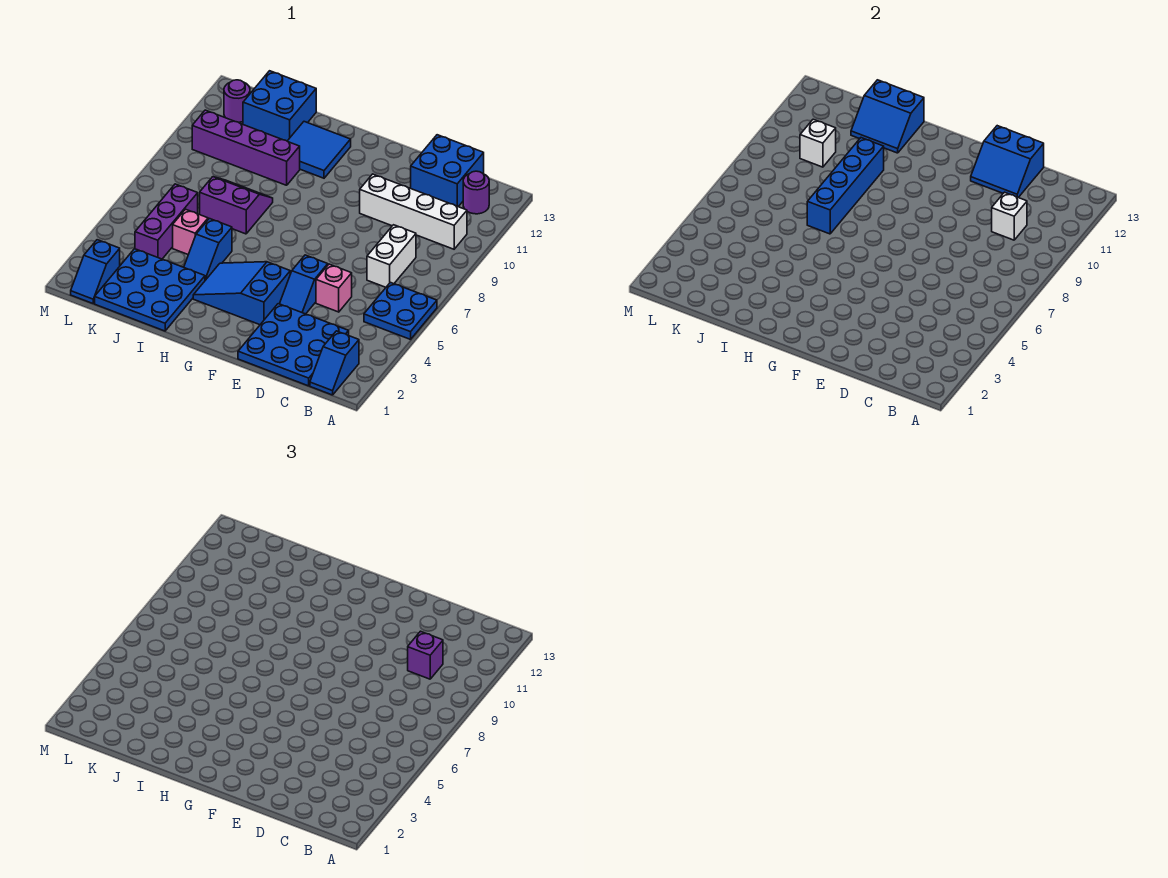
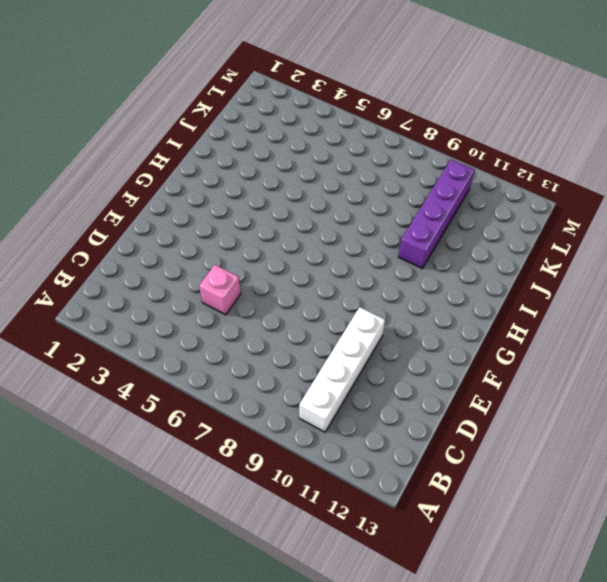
none -> blue 2x2 plate [364,282,437,339]
none -> blue 1x2 slope [310,331,359,395]
none -> purple 1x1 round brick [463,171,489,214]

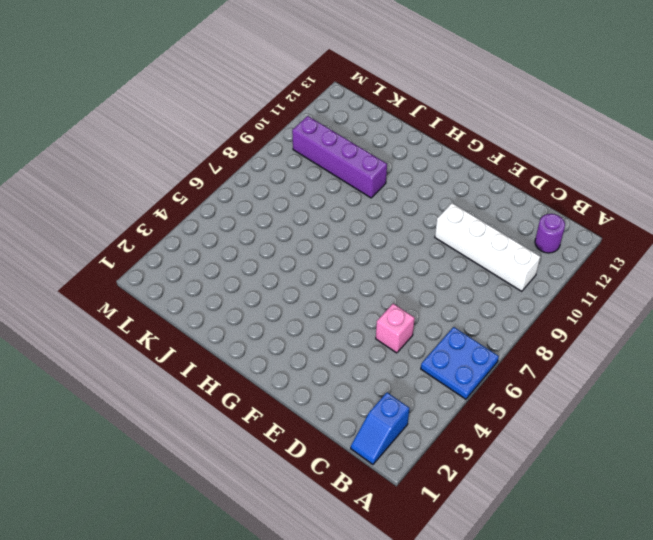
none -> blue 3x3 plate [238,304,349,386]
none -> white 1x2 brick [367,225,416,287]
none -> blue 2x2 brick [411,135,484,207]

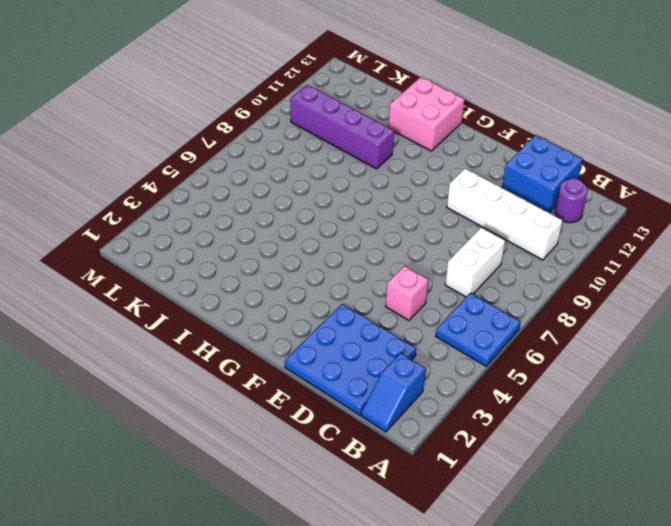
pink 2x2 brick [388,77,464,151] -> blue 2x2 tile [288,122,351,178]
none -> blue 1x2 slope [280,255,328,314]
none -> blue 2x3 slope [193,262,291,325]
none -> blue 3x3 plate [95,249,205,331]

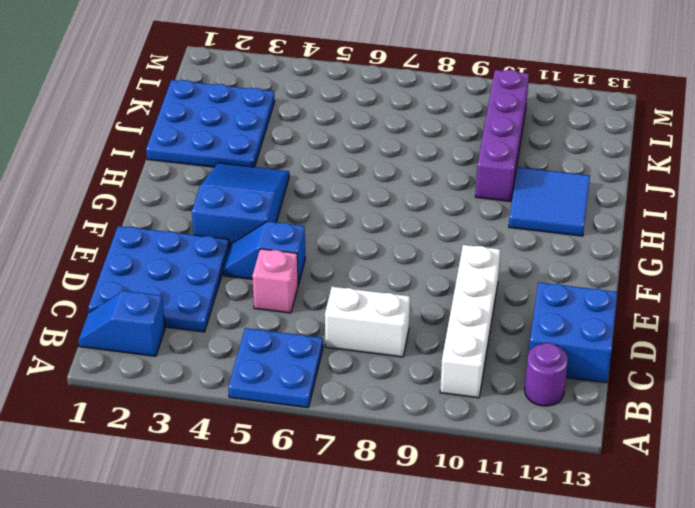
none -> blue 1x2 slope [184,219,232,280]
none -> purple 2x2 slope [200,177,273,234]
none -> pink 1x1 brick [173,209,208,255]

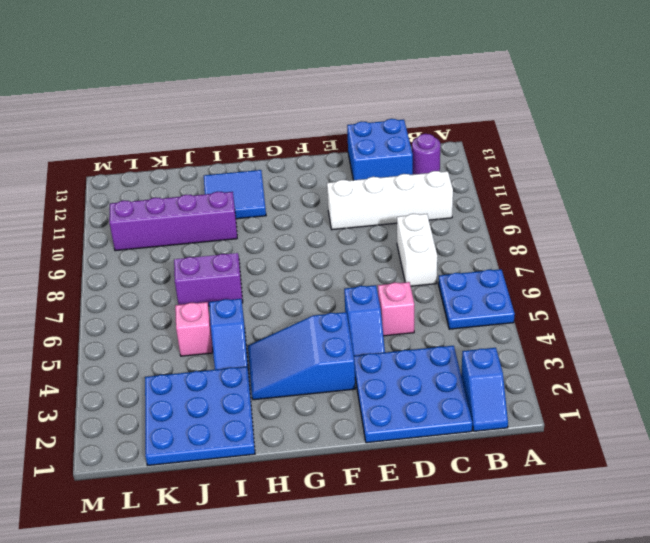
none -> blue 2x2 brick [243,71,316,141]
none -> purple 1x3 brick [135,184,198,259]
none -> blue 1x2 slope [71,240,120,303]

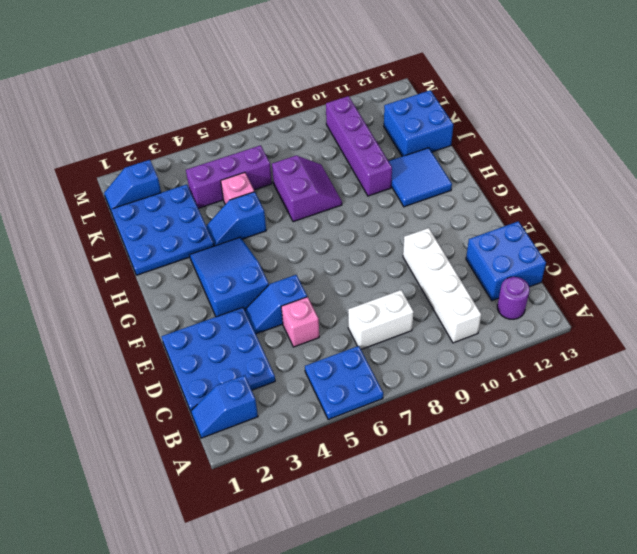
none -> purple 1x1 round brick [224,80,250,122]
none -> white 1x1 brick [992,192,1027,240]
none -> blue 2x2 slope [971,126,1044,198]

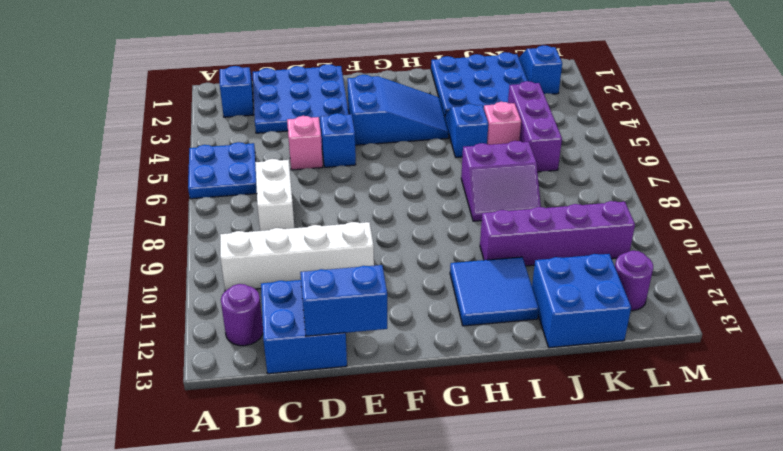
none -> white 1x1 brick [992,192,1027,240]
none -> blue 1x4 brick [807,138,884,234]
none -> blue 2x2 slope [851,80,924,153]

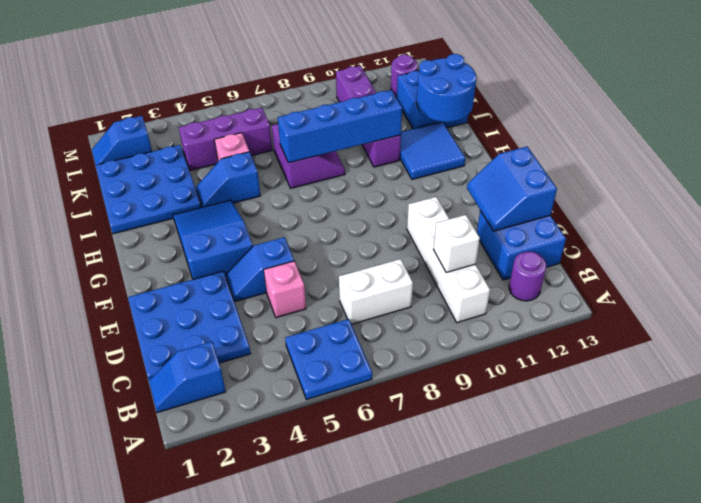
blue 2x2 round brick [417,54,476,122] -> blue 2x2 slope [851,80,924,153]
none -> white 1x1 brick [800,119,836,167]
none -> purple 1x1 brick [408,631,443,679]

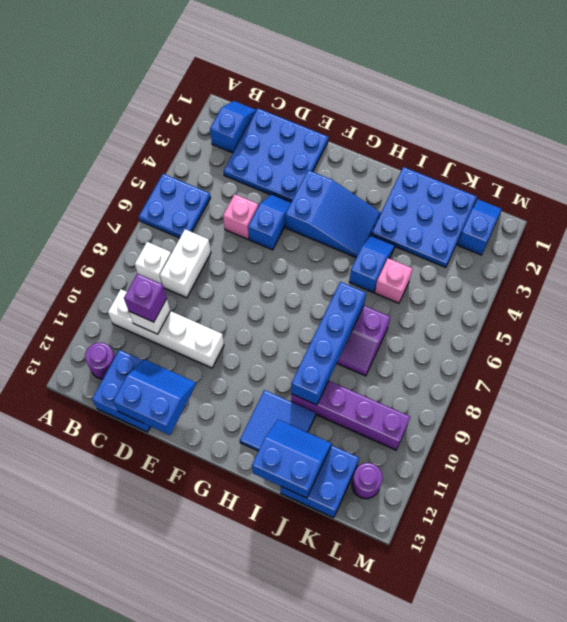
white 1x1 brick [135,242,171,284] -> white 1x1 brick moved to [800,119,836,167]
none -> purple 1x3 brick [135,184,198,259]

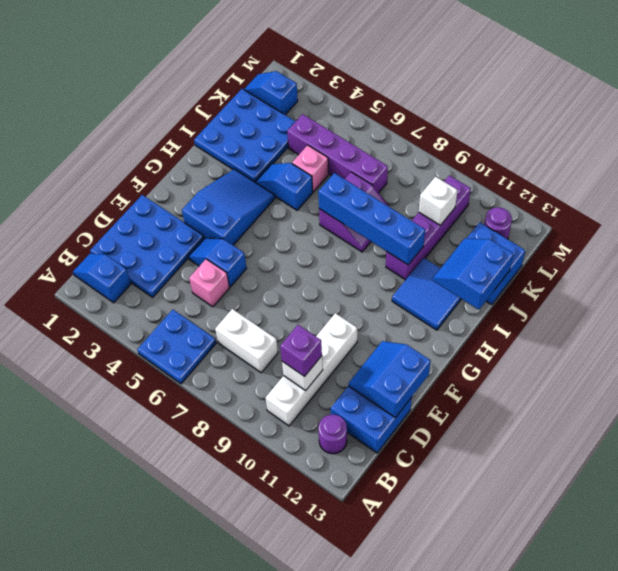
purple 1x4 brick [287,114,388,193] -> purple 1x3 brick [135,184,198,259]

